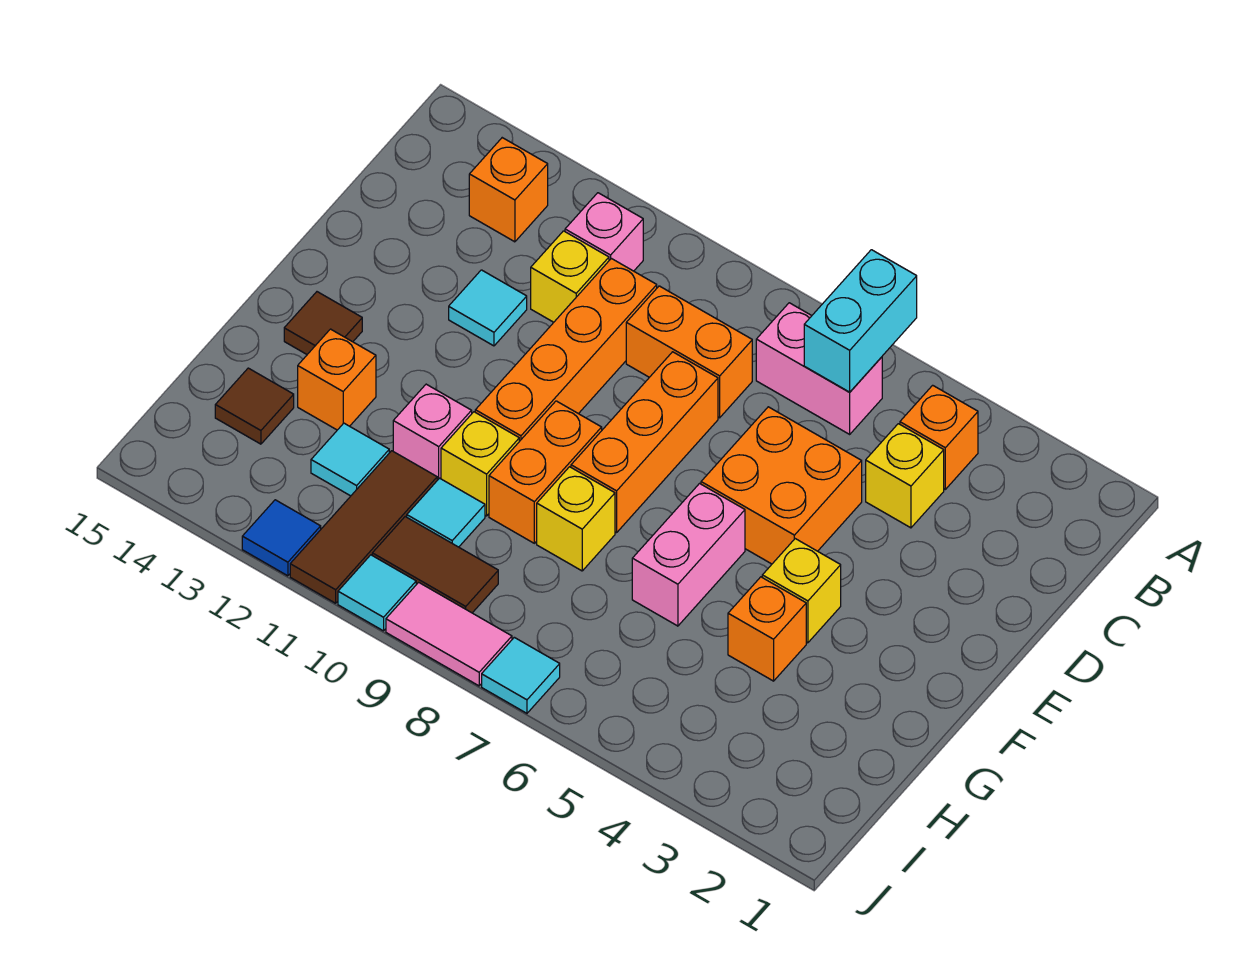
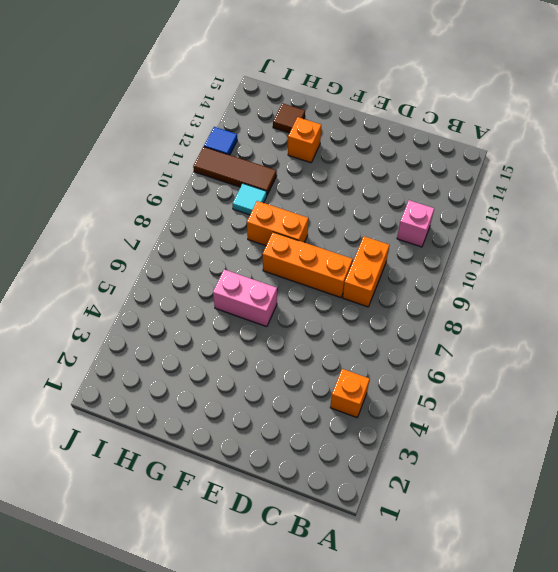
none -> pink 1x2 brick [756,303,882,434]
none -> orange 1x1 brick [469,138,548,242]
none -> yellow 1x1 brick [866,424,944,528]
none -> orange 1x4 brick [475,258,657,441]

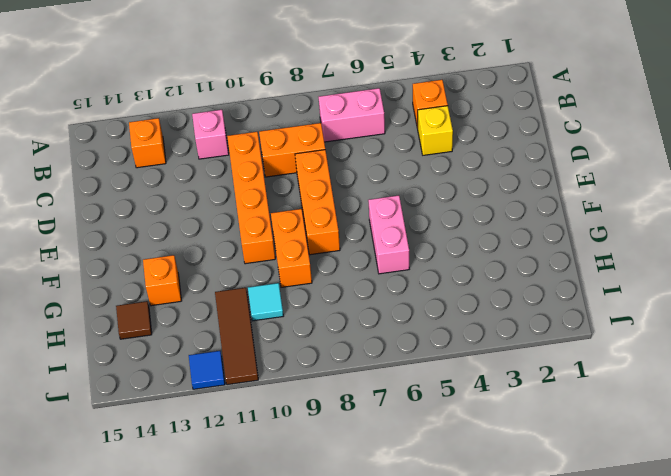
none -> yellow 1x1 brick [531,231,609,322]
none -> orange 2x2 brick [701,407,862,564]
none -> cyan 1x1 tile [449,270,527,346]
none -> yellow 1x1 brick [762,539,841,643]

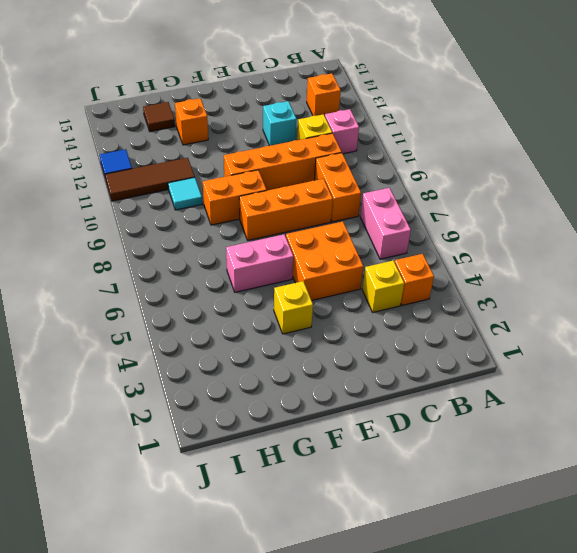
cyan 1x1 brick [263,101,297,146] -> cyan 1x1 tile [449,270,527,346]
none -> brown 1x1 tile [284,292,362,354]
none -> orange 1x1 brick [728,577,806,681]
none -> yellow 1x1 brick [537,467,615,571]
none -> yellow 1x1 brick [441,412,519,516]

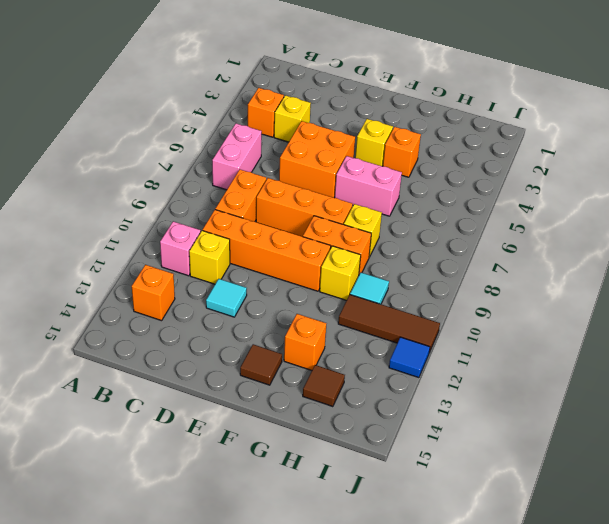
none -> pink 1x1 brick [393,384,472,480]
none -> cyan 1x1 tile [311,423,389,496]
none -> brown 1x2 tile [372,517,498,613]
none -> cyan 1x1 tile [482,637,560,713]

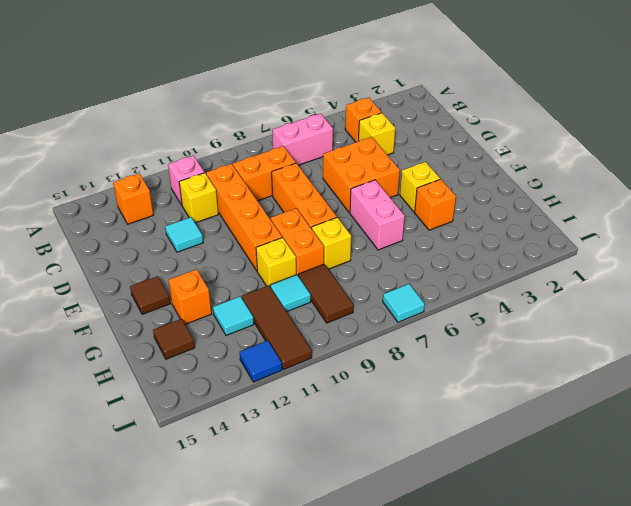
brown 1x2 tile [298,264,354,323] -> brown 1x2 tile turned to [372,517,498,613]
none -> pink 1x1 brick [393,384,472,480]
none -> pink 1x2 tile [386,582,512,686]
none -> cyan 1x1 tile [338,555,416,631]
none -> cyan 1x2 brick [804,250,917,392]

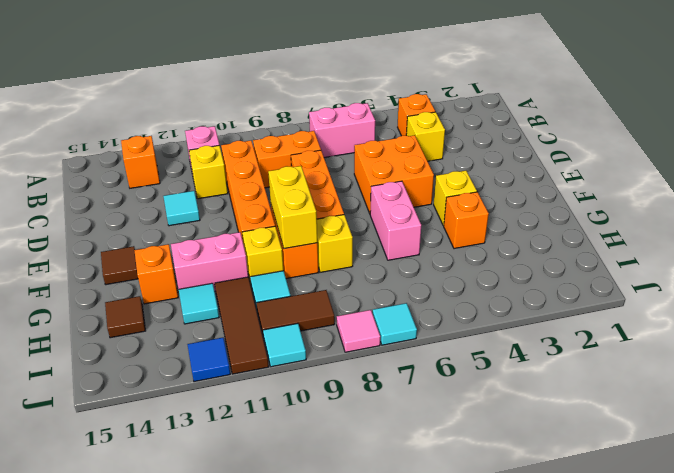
yellow 1x2 brick [268,166,317,249] -> none
pink 1x2 brick [171,232,248,291] -> pink 1x1 brick [393,384,472,480]
pink 1x1 tile [337,310,380,352] -> pink 1x2 tile [386,582,512,686]
none -> cyan 1x2 brick [804,250,917,392]

